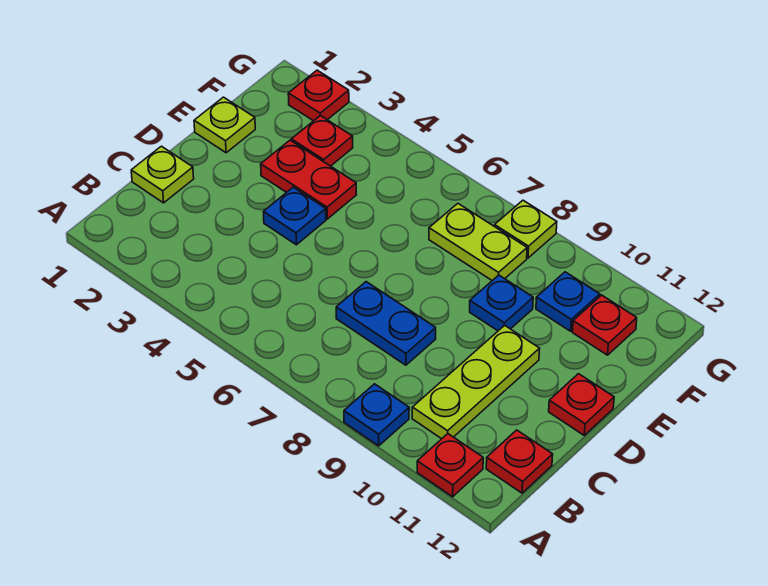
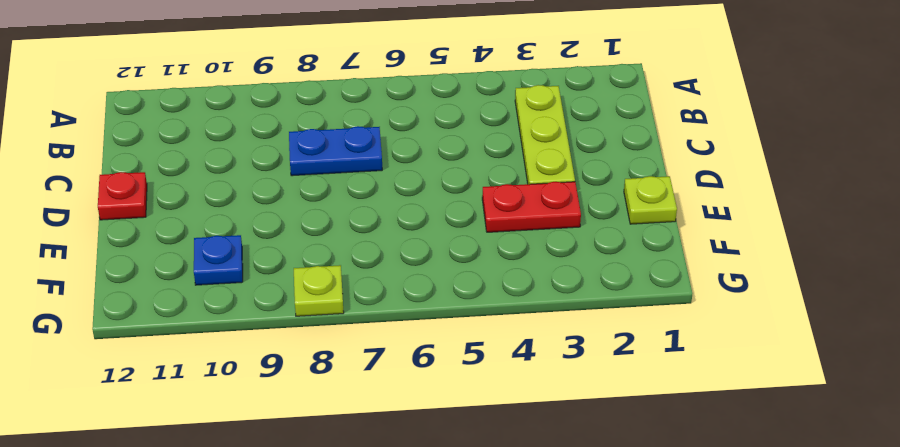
lime 1x3 plate [515,85,575,184] -> lime 1x3 plate moved to [412,325,540,439]
none -> blue 1x1 plate [344,384,409,446]
none -> red 1x1 plate [417,434,483,497]
none -> red 1x1 plate [486,430,553,493]

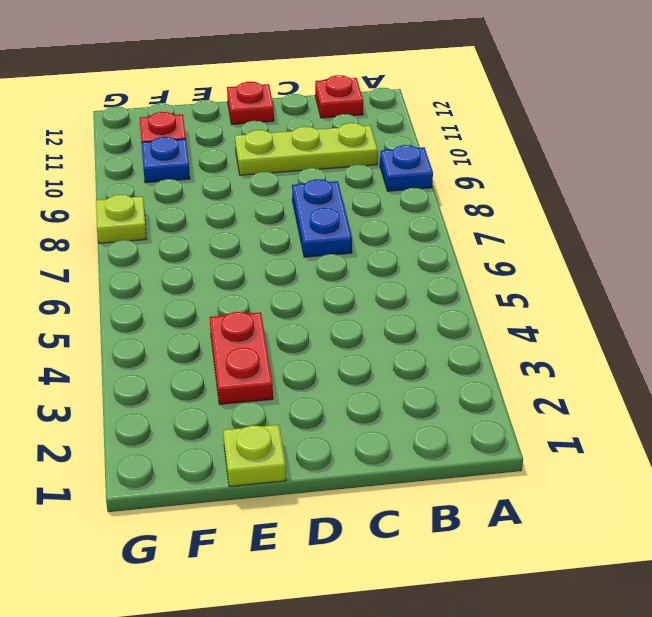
none -> red 1x1 plate [417,434,483,497]
none -> lime 1x1 plate [131,146,194,203]
none -> blue 1x1 plate [264,187,326,245]

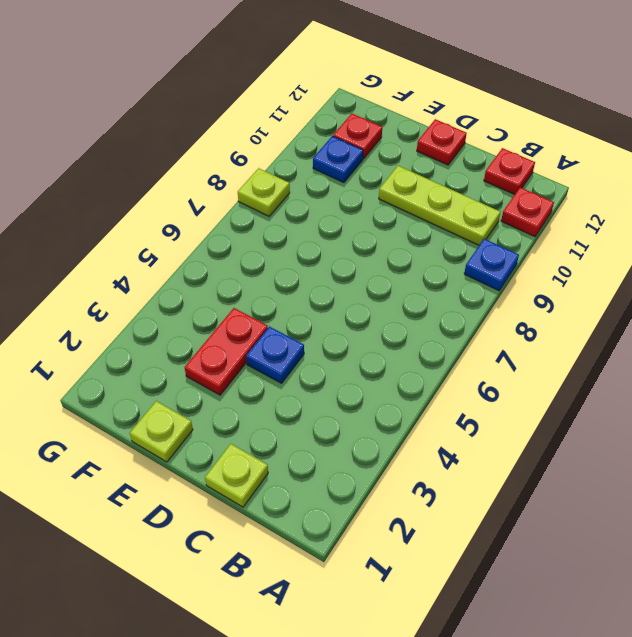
none -> blue 1x2 plate [336,282,436,365]
none -> blue 1x1 plate [470,275,533,331]
none -> red 1x1 plate [291,116,353,166]

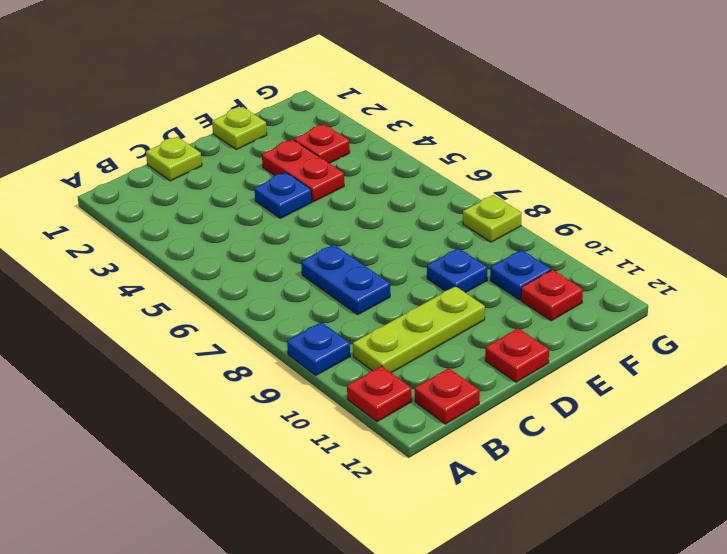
none -> lime 1x2 plate [429,204,527,280]
none -> red 1x1 plate [288,70,349,121]

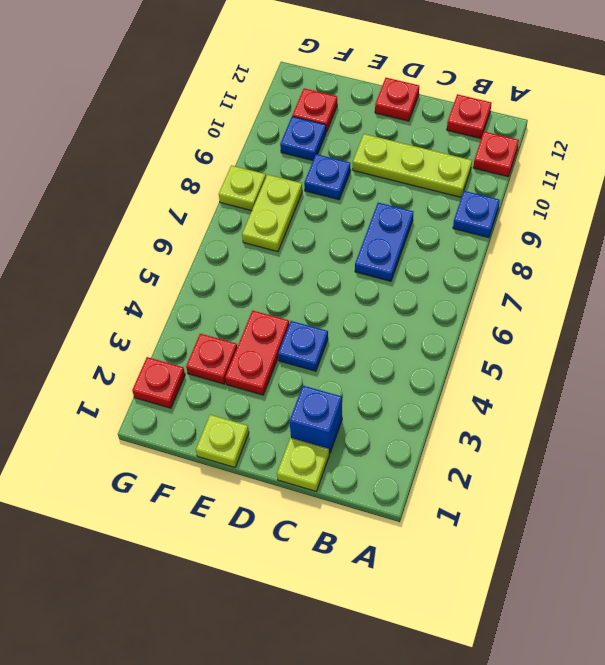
blue 1x1 brick [290,386,342,454] -> none

